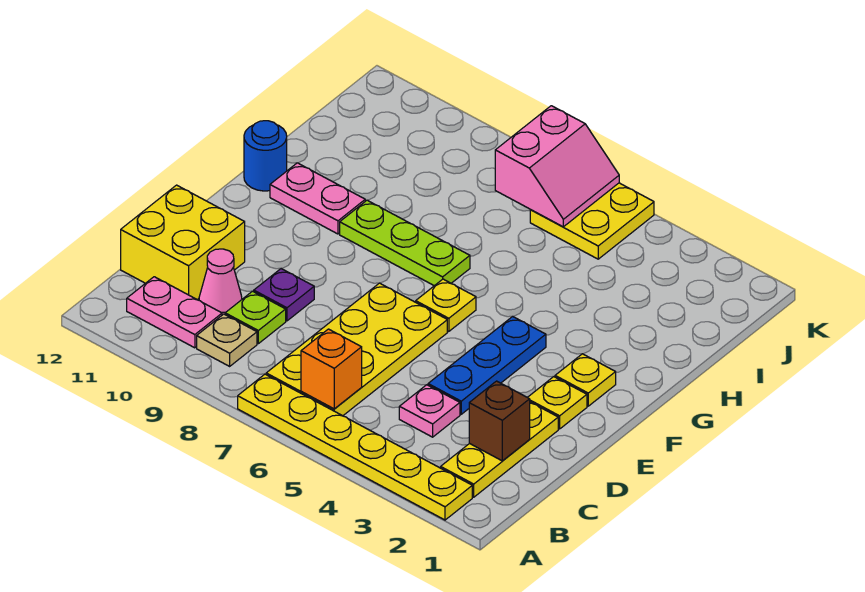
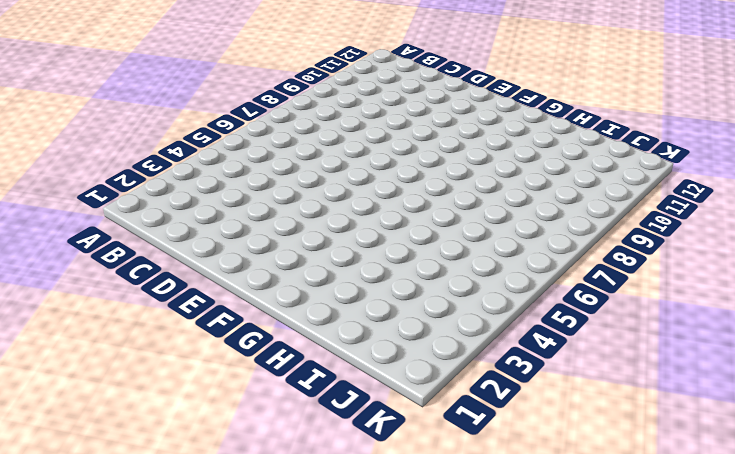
none -> yellow 1x6 plate [238,374,472,520]
none -> yellow 1x3 plate [441,402,558,497]
none -> yellow 2x4 plate [266,283,447,416]

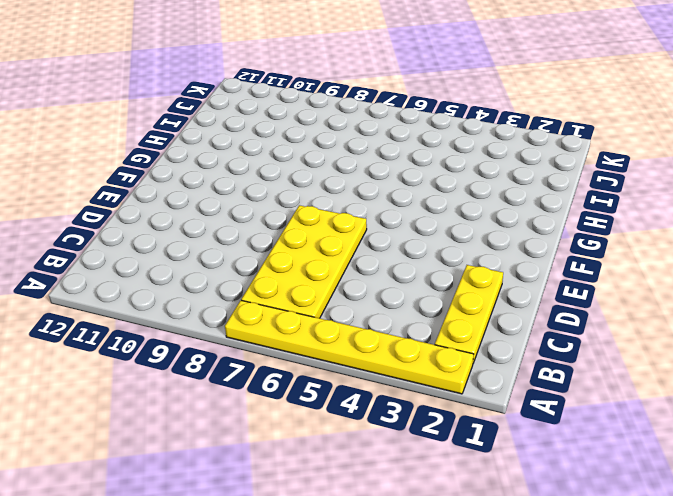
none -> tan 1x1 plate [197,314,257,366]
none -> pink 1x2 plate [127,277,222,348]
none -> pink 1x1 plate [399,385,460,437]

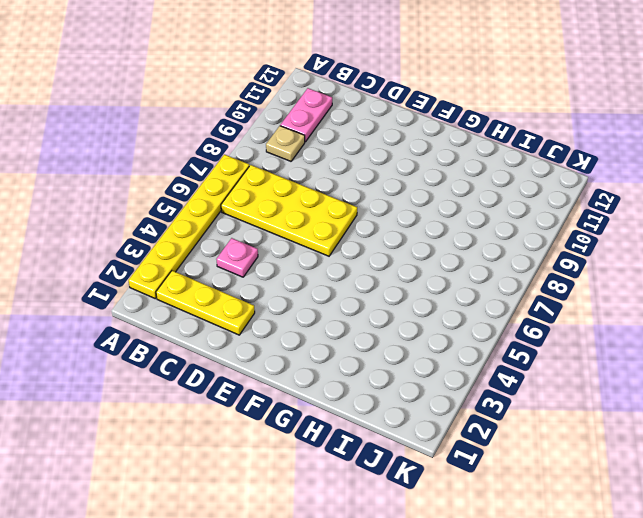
none -> lime 1x1 plate [225,291,286,344]
none -> pink 1x1 cone [199,249,242,315]
none -> yellow 2x2 brick [121,185,245,299]

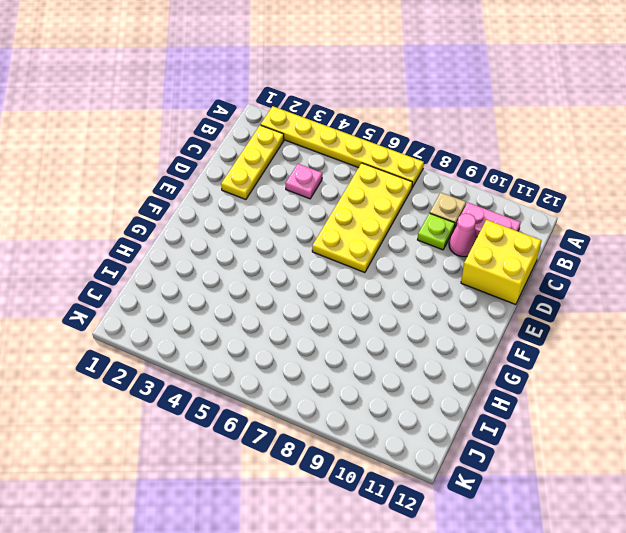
none -> blue 1x3 plate [428,316,546,414]
none -> purple 1x1 plate [254,269,314,321]
none -> yellow 1x1 plate [528,377,587,429]

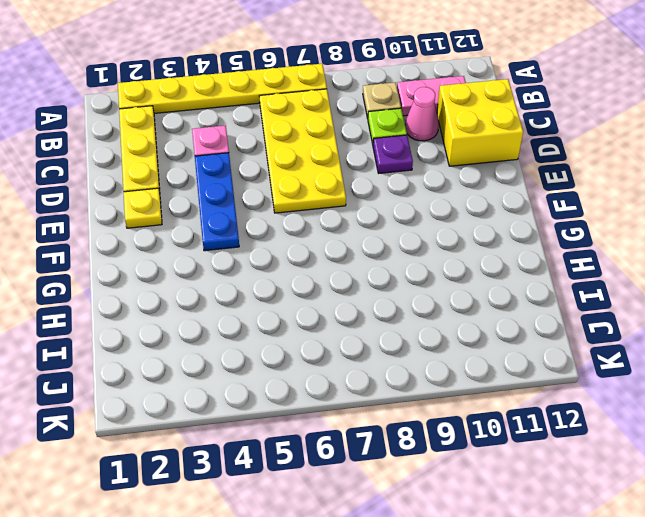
none -> yellow 1x1 plate [555,354,616,406]
none -> yellow 1x1 plate [416,279,476,332]
none -> lime 1x3 plate [340,200,470,286]

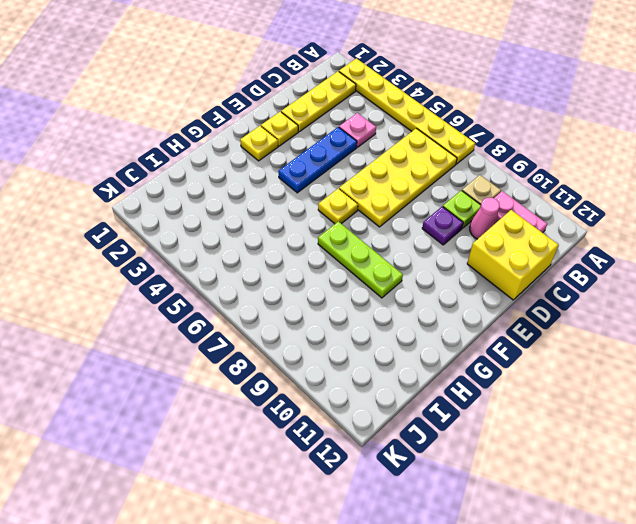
none -> pink 1x2 plate [270,163,365,234]
none -> blue 1x1 round brick [244,121,287,191]
none -> yellow 2x2 plate [530,183,654,259]

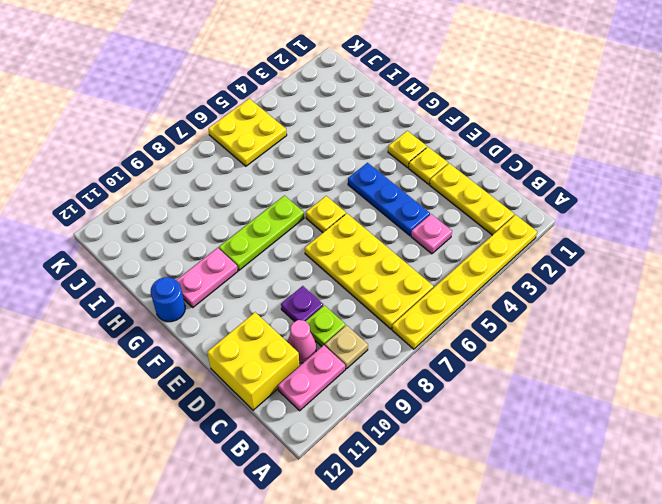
none -> orange 1x1 brick [301,329,362,409]
none -> brown 1x1 brick [469,381,530,461]
none -> pink 2x2 slope [495,106,619,227]

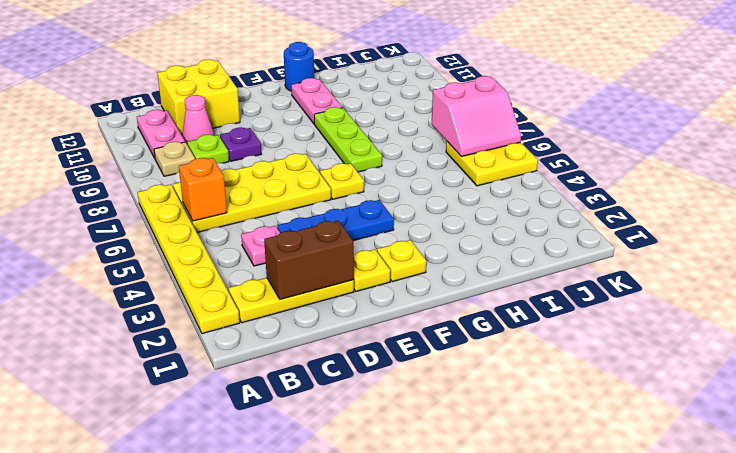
brown 1x2 brick [264,220,354,299] -> brown 1x1 brick [469,381,530,461]

